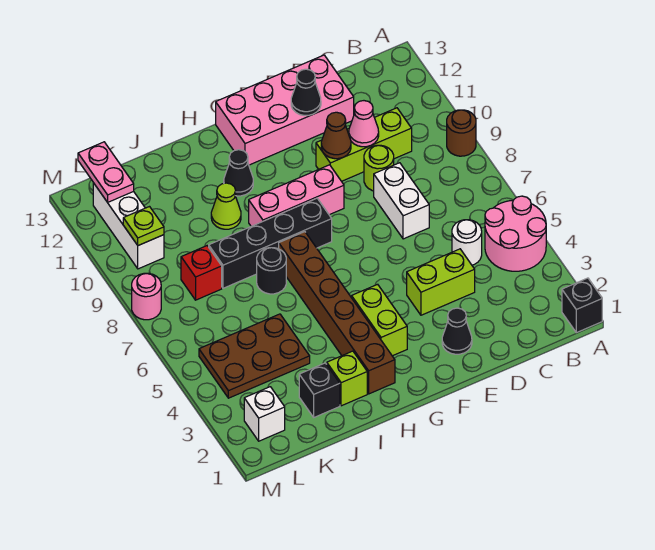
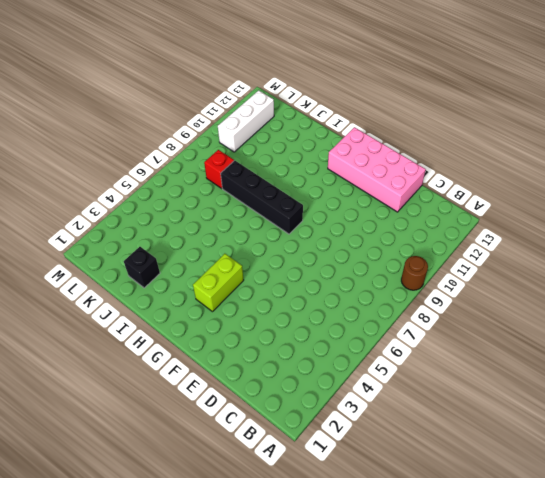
none -> black 1x1 brick [562,278,602,333]
none -> pink 2x2 round brick [485,196,546,271]
none -> white 1x1 round brick [452,220,482,265]

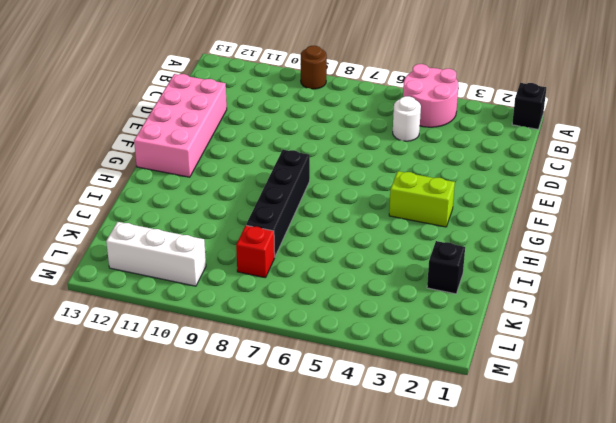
none -> lime 1x3 brick [316,108,412,181]
none -> lime 1x2 brick [407,249,475,315]
none -> white 1x2 brick [374,163,429,239]

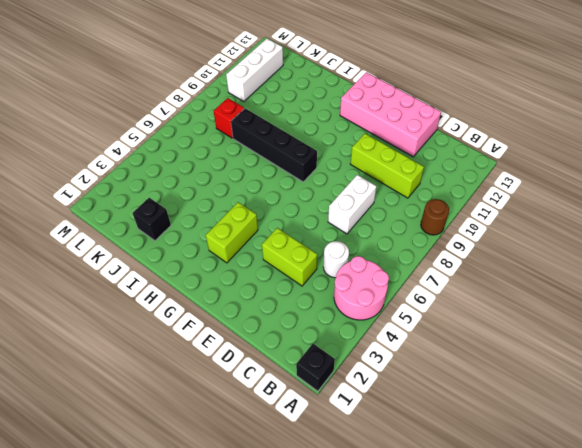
none -> lime 1x1 round brick [364,145,394,191]
none -> black 1x1 cone [442,308,472,354]
none -> pink 1x3 brick [249,165,344,226]

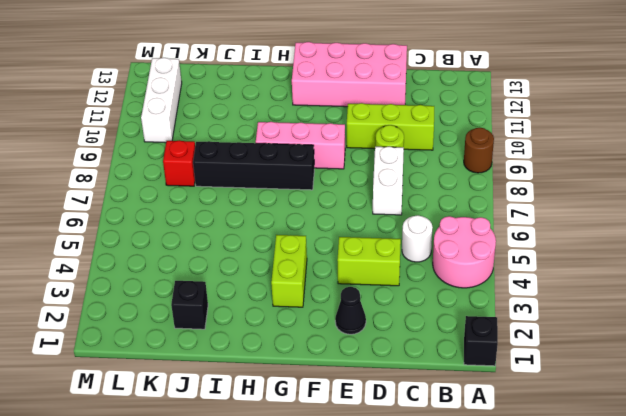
none -> brown 1x6 brick [279,232,395,394]
none -> black 1x1 cone [224,150,253,196]
none -> lime 1x1 brick [327,351,367,406]

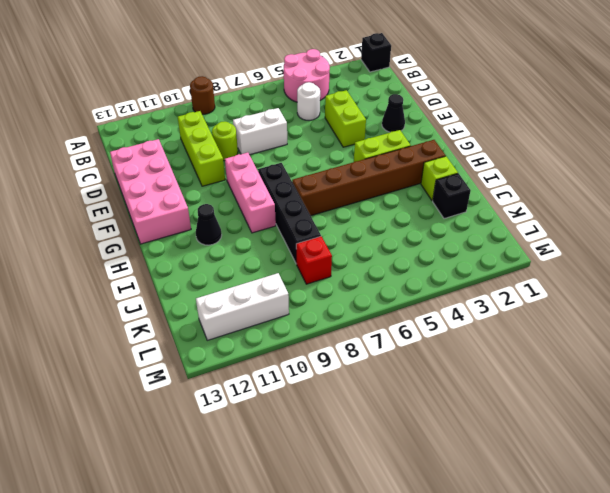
none -> black 1x1 round brick [257,248,286,294]
none -> lime 1x1 cone [211,183,241,229]
none -> brown 2x3 plate [199,314,310,398]

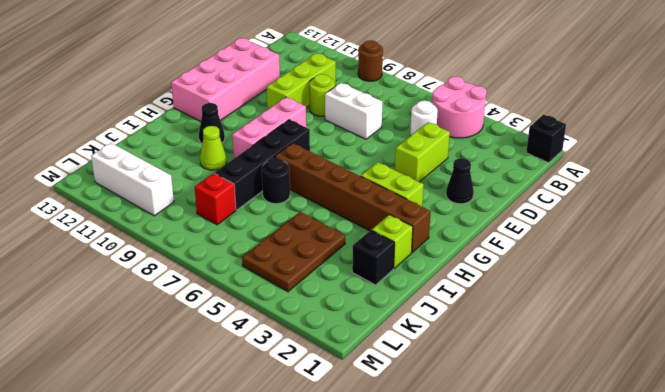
none -> white 1x1 brick [244,387,285,441]
none -> pink 1x1 round brick [132,273,161,320]
none -> pink 1x1 cone [349,101,379,147]

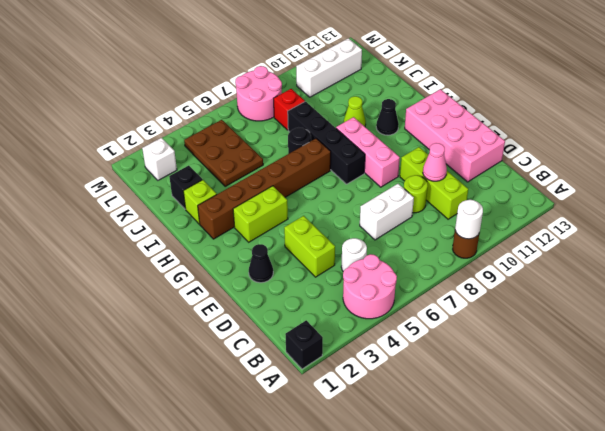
white 1x1 round brick [455,200,483,239] -> none
pink 2x2 round brick [235,66,282,121] -> pink 1x1 round brick [132,273,161,320]
none -> brown 1x1 cone [321,112,351,159]
none -> black 1x1 cone [291,69,321,116]
none -> lime 1x1 plate [123,207,164,245]

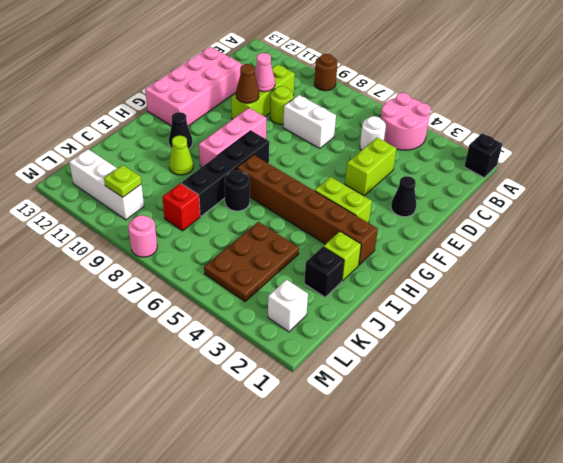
none -> black 1x1 cone [291,69,321,116]
none -> pink 1x2 plate [78,142,134,202]

